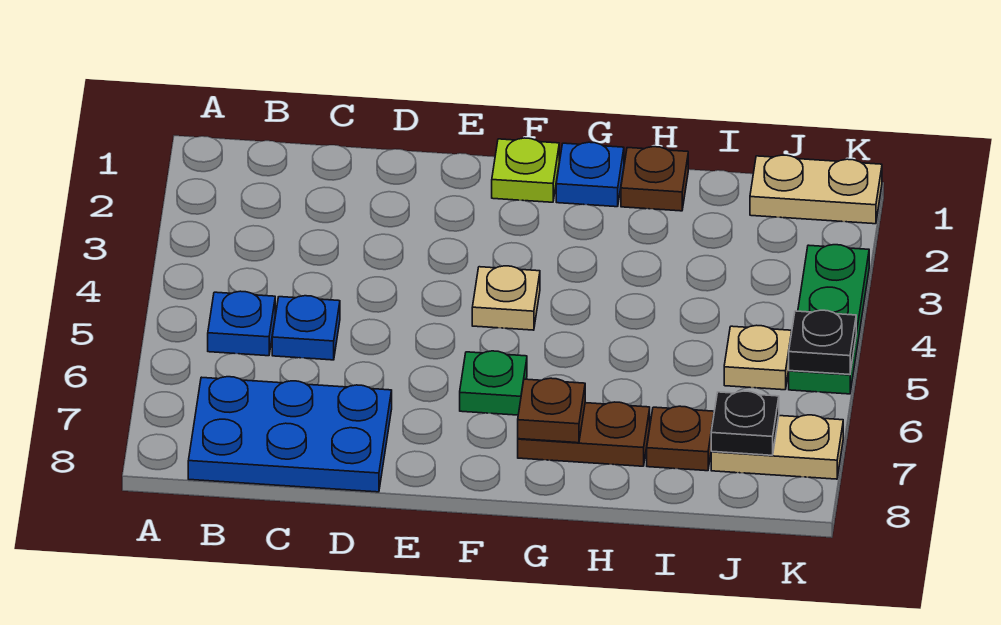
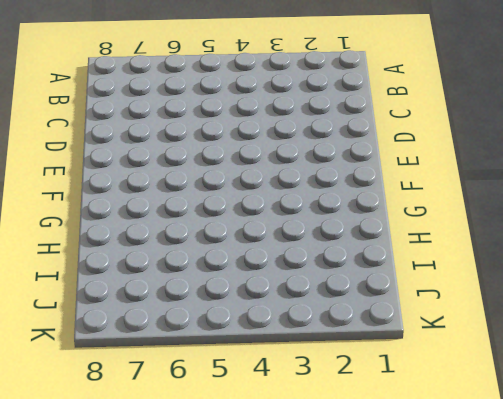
none -> blue 1x1 plate [208,291,275,356]
none -> blue 2x3 plate [188,377,392,492]
none -> blue 1x1 plate [272,296,340,360]

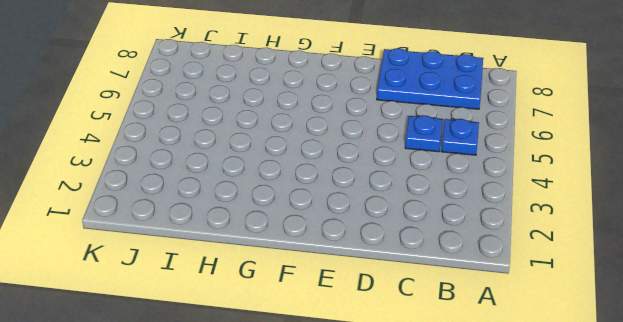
none -> lime 1x1 plate [492,138,559,202]
none -> tan 1x1 plate [472,266,540,330]
none -> green 1x1 plate [460,351,527,415]

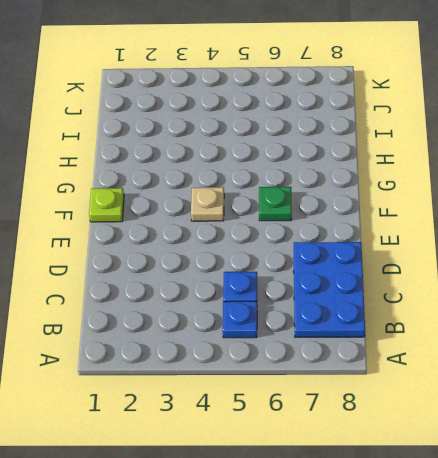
none -> blue 1x1 plate [556,142,624,207]
none -> brown 1x2 plate [518,402,650,466]
none -> brown 1x1 plate [621,147,688,211]

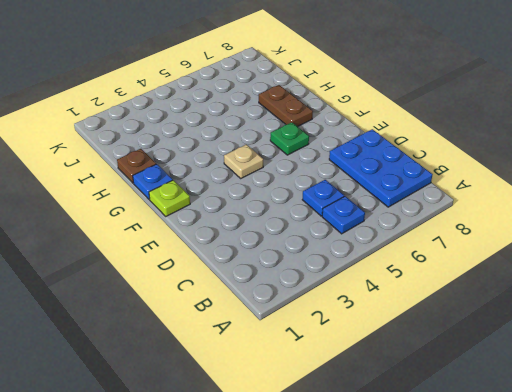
none -> brown 1x1 plate [647,406,714,471]
none -> tan 1x2 plate [750,155,882,224]
none -> tan 1x1 plate [724,325,792,390]

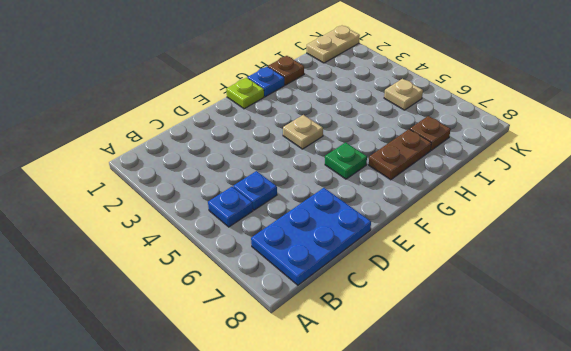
none -> tan 1x2 plate [711,415,843,479]
none -> green 1x3 plate [789,245,869,394]
none -> brown 1x1 plate [518,378,585,443]

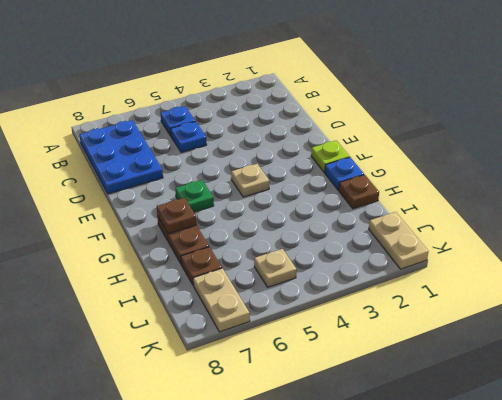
none -> green 1x3 plate [789,245,869,394]
none -> black 1x1 plate [711,391,779,455]
none -> black 1x1 plate [789,310,856,375]

